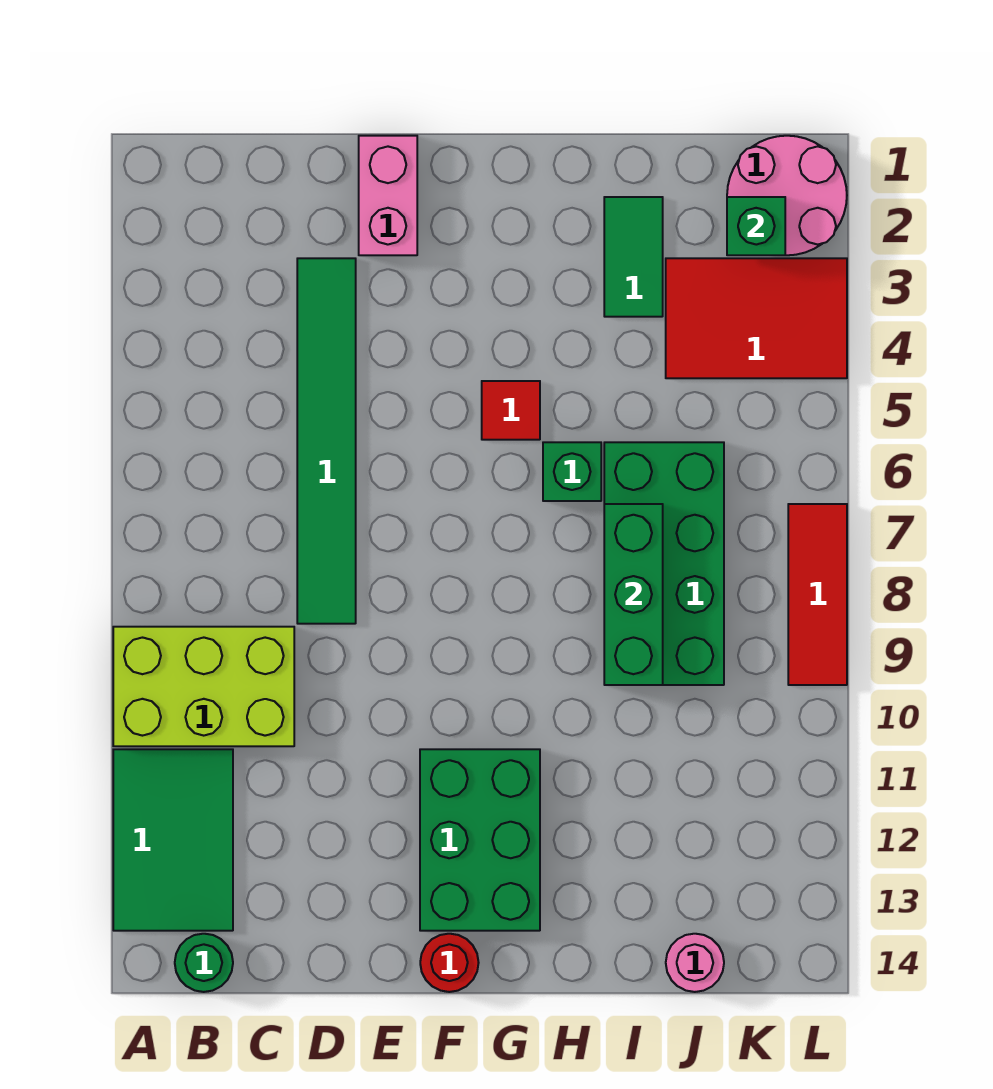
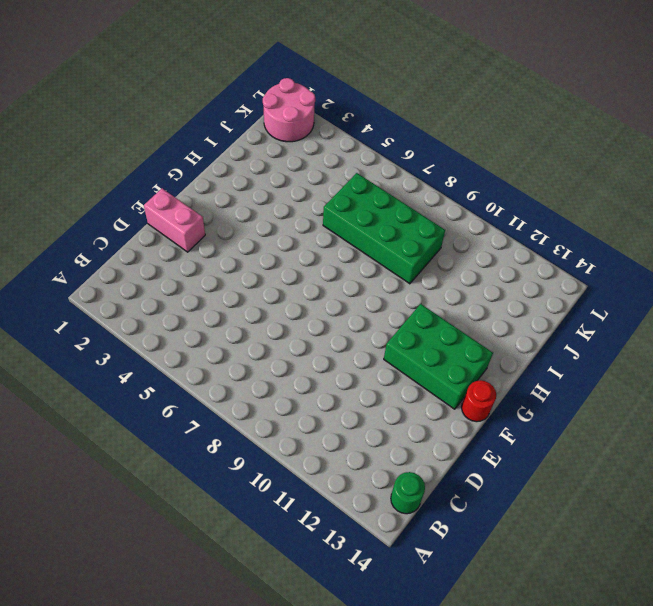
none -> lime 2x3 brick [113,627,294,746]
none -> green 2x3 tile [113,749,233,931]
none -> green 1x6 tile [297,258,356,624]

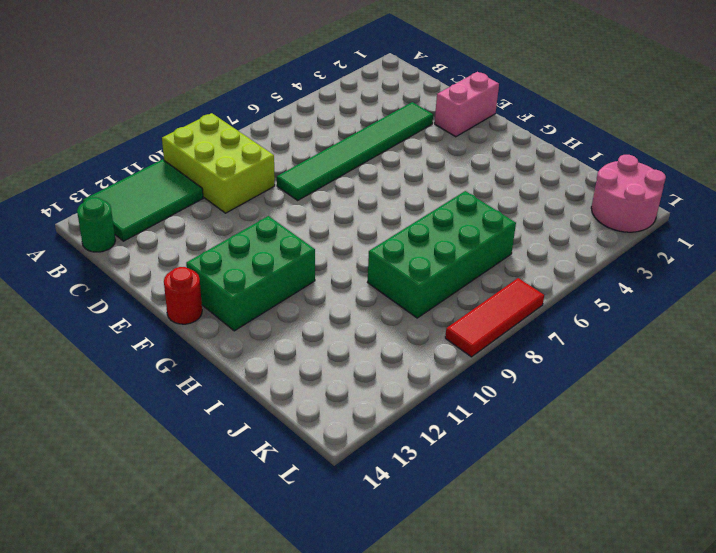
none -> red 1x1 tile [482,381,540,440]
none -> green 1x1 brick [543,442,601,501]
none -> green 1x2 tile [604,197,663,317]

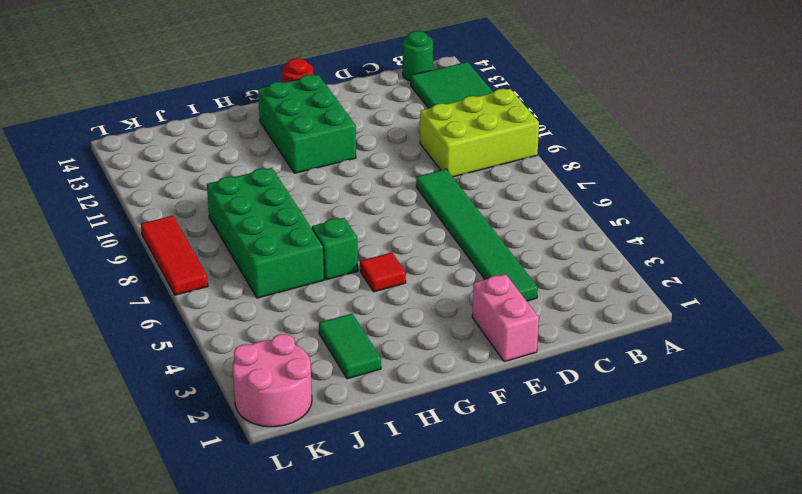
none -> red 2x3 tile [666,258,847,378]
none -> pink 1x1 round brick [666,934,724,992]
none -> green 1x3 brick [604,504,663,685]

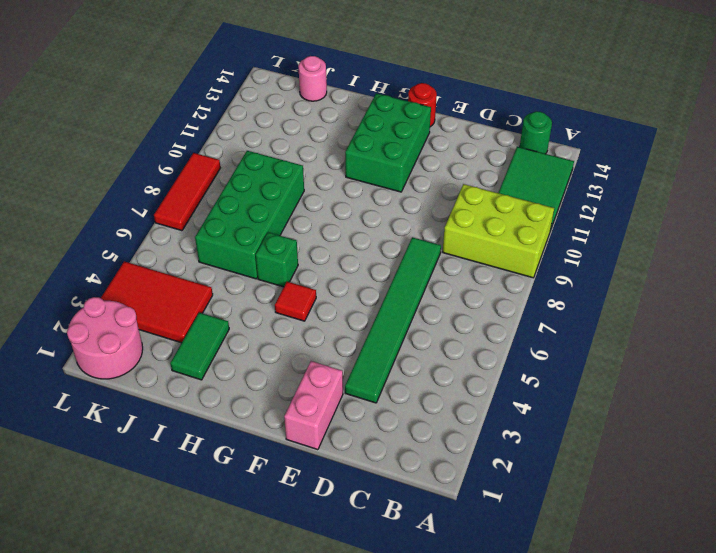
none -> green 1x3 brick [604,504,663,685]
none -> green 1x1 brick [727,197,785,255]

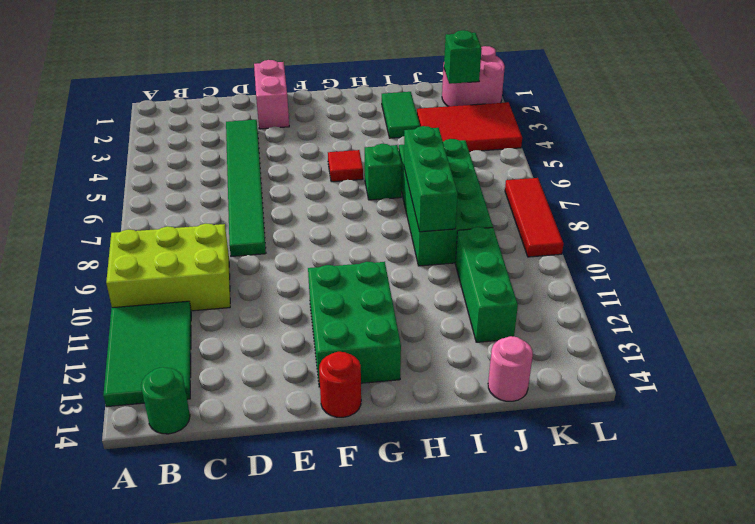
green 1x3 brick [455,227,518,342] -> none

